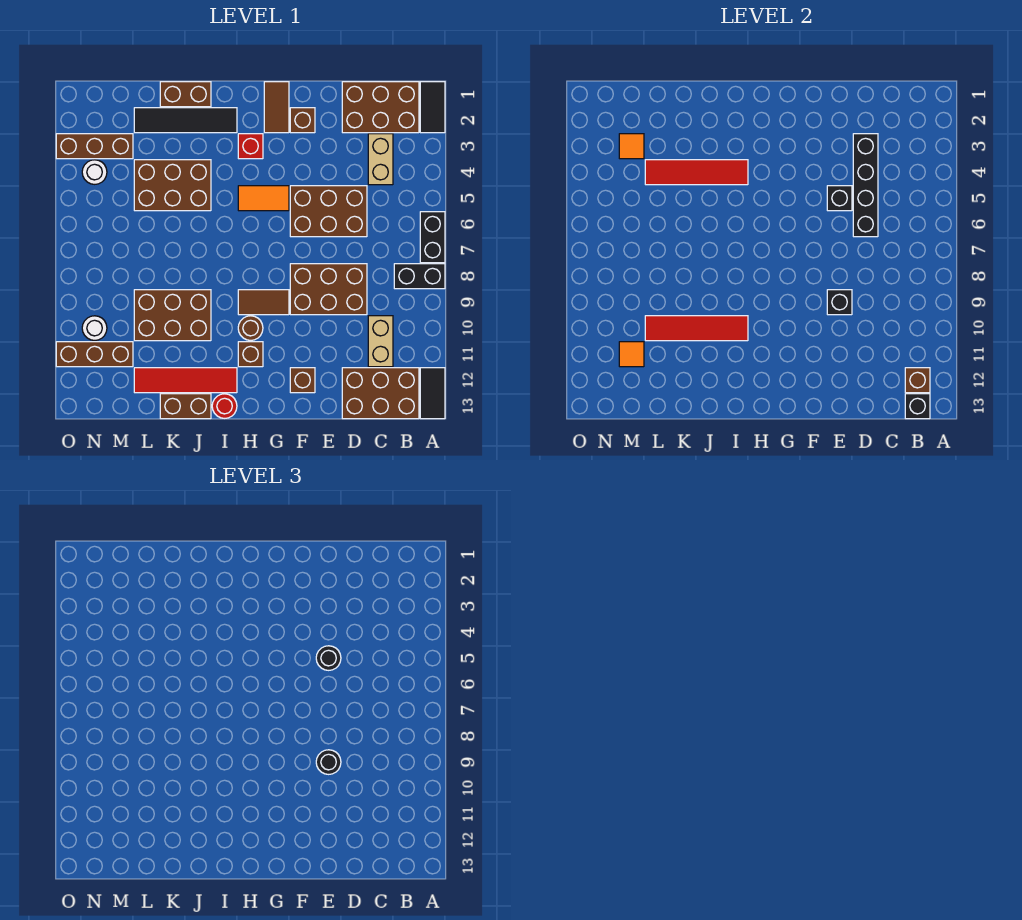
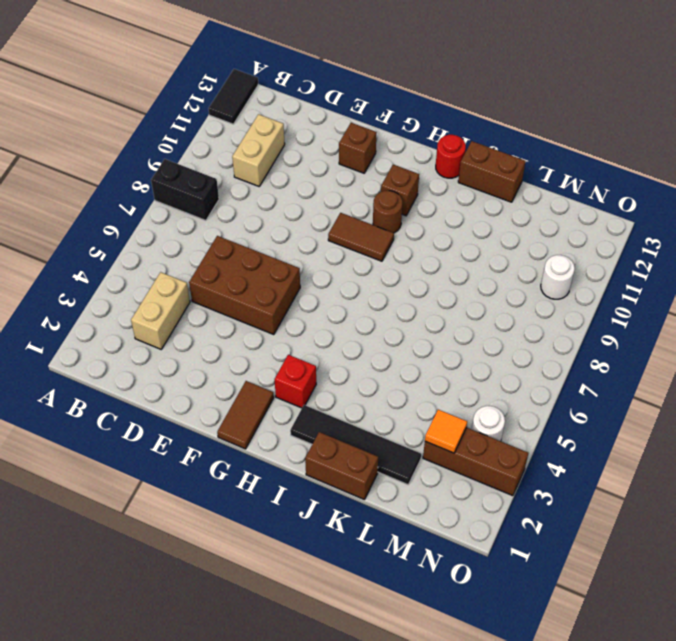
none -> black 1x2 tile [420,82,445,133]
none -> black 1x2 brick [420,212,445,263]
none -> brown 2x3 brick [342,82,419,133]
none -> brown 2x3 brick [342,368,419,419]

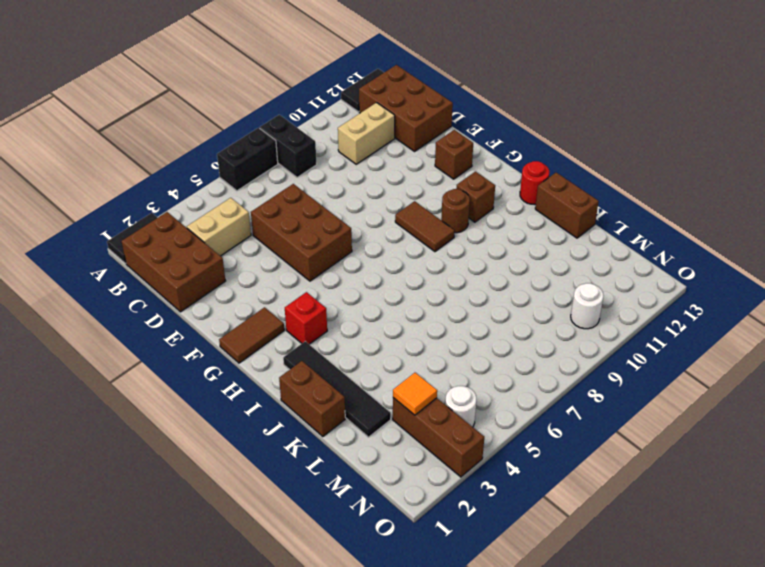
none -> brown 2x3 brick [290,264,367,315]
none -> brown 1x1 brick [290,108,315,133]
none -> orange 1x2 tile [238,186,289,211]
none -> red 1x4 tile [134,368,237,393]

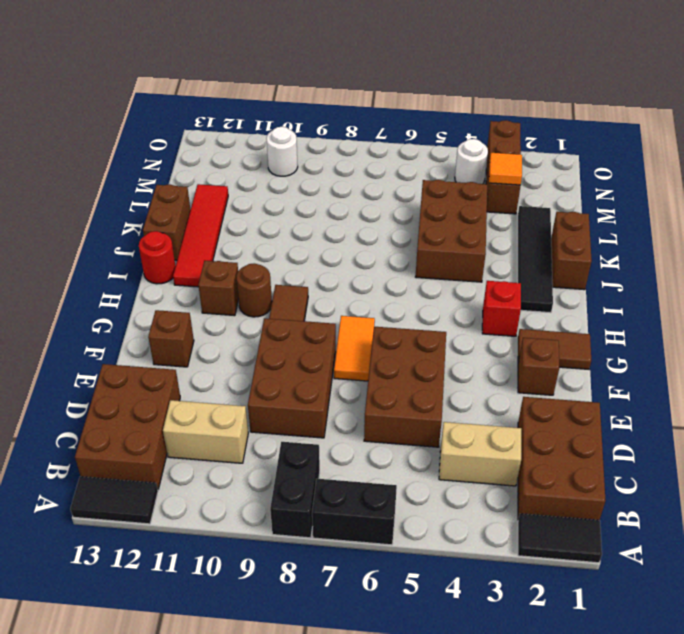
orange 1x2 tile [334,316,375,381] -> orange 1x2 tile moved to [238,186,289,211]
none -> brown 2x3 brick [134,290,211,341]
none -> brown 1x3 brick [56,342,133,367]
none -> brown 1x1 brick [905,368,930,393]
none -> black 1x1 brick [905,394,930,419]

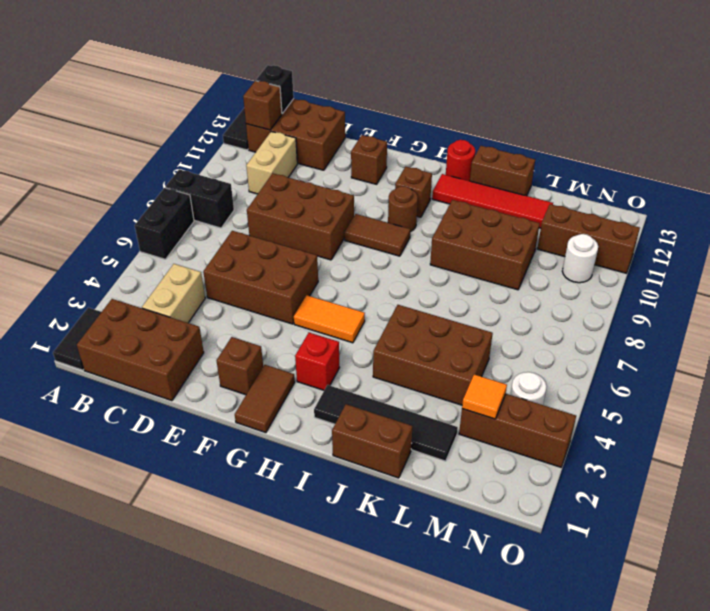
none -> black 1x4 brick [853,134,878,237]
none -> black 1x1 brick [827,186,852,211]
none -> black 1x1 brick [827,290,852,315]
none -> red 1x4 tile [645,160,748,185]

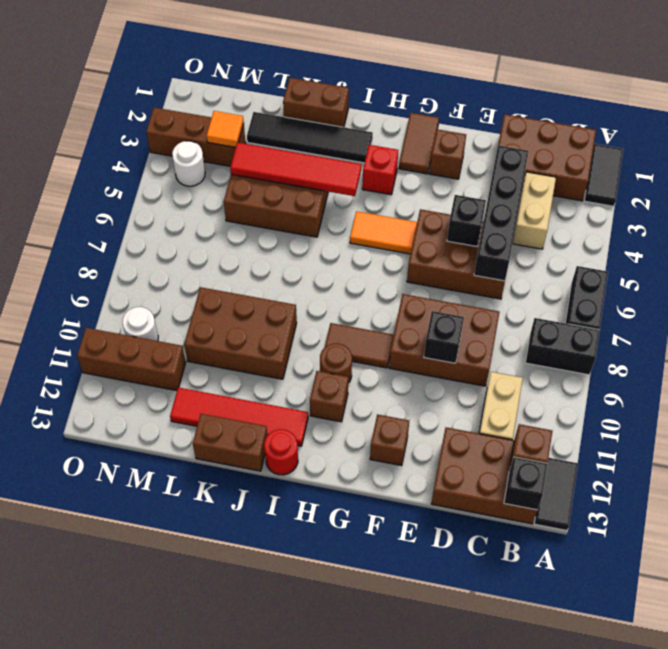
none -> red 1x4 tile [645,316,748,341]
none -> orange 1x1 tile [619,342,644,367]
none -> black 1x1 round brick [316,646,341,670]
none -> black 1x1 round brick [316,750,341,774]

